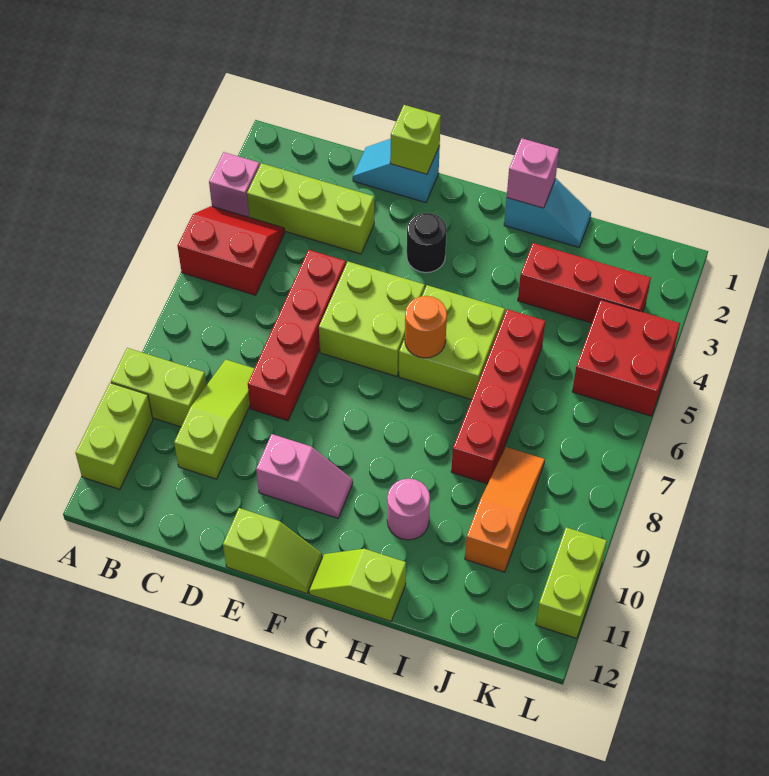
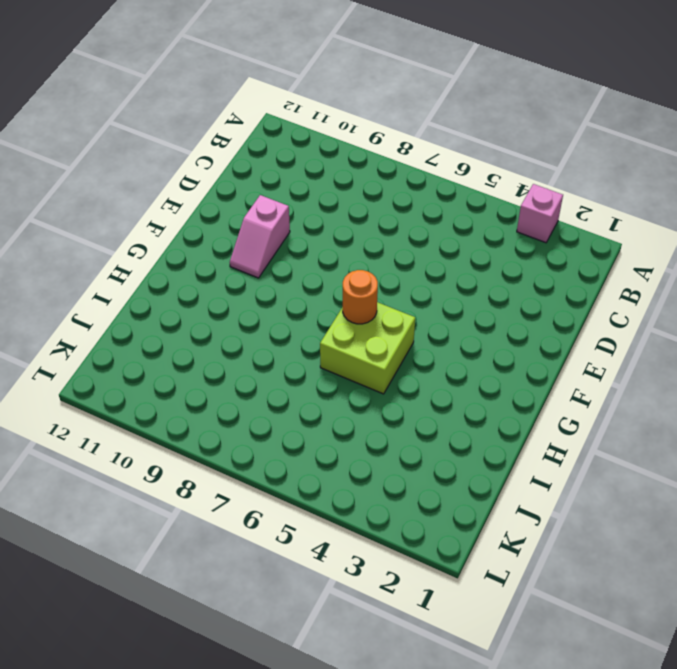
none -> red 2x2 slope [178,206,285,295]
none -> lime 1x2 brick [111,348,207,427]
none -> lime 1x2 brick [75,383,153,489]

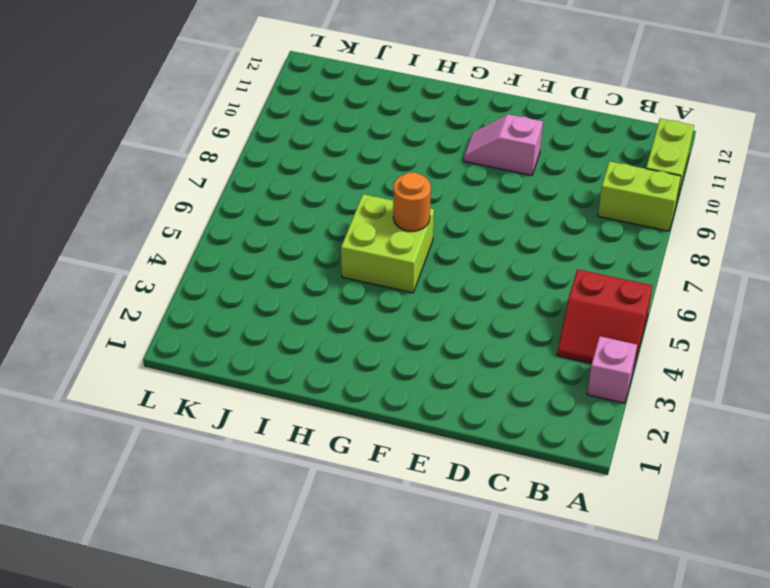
none -> lime 1x3 brick [247,163,374,254]
none -> lime 1x3 slope [174,360,254,479]
none -> cyan 1x2 slope [353,139,440,203]

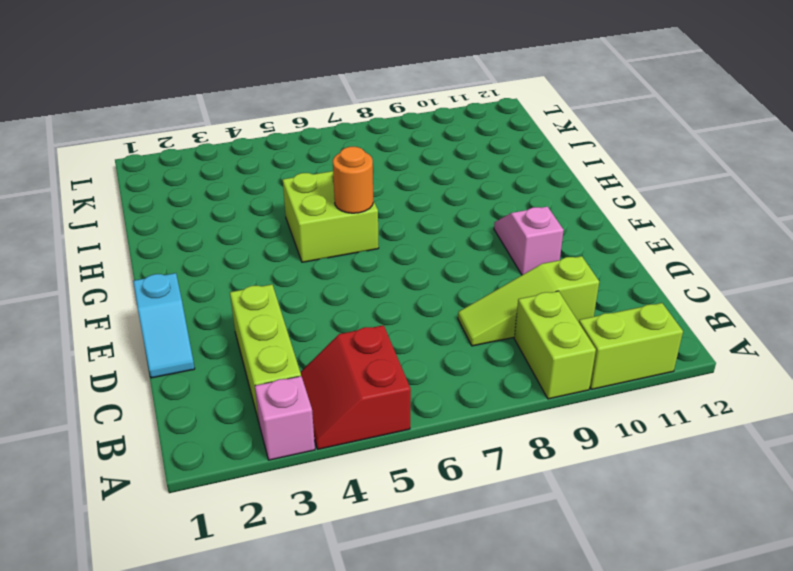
none -> red 1x4 brick [248,250,346,421]
none -> lime 2x2 brick [319,261,425,377]
none -> lime 1x2 slope [223,508,322,594]

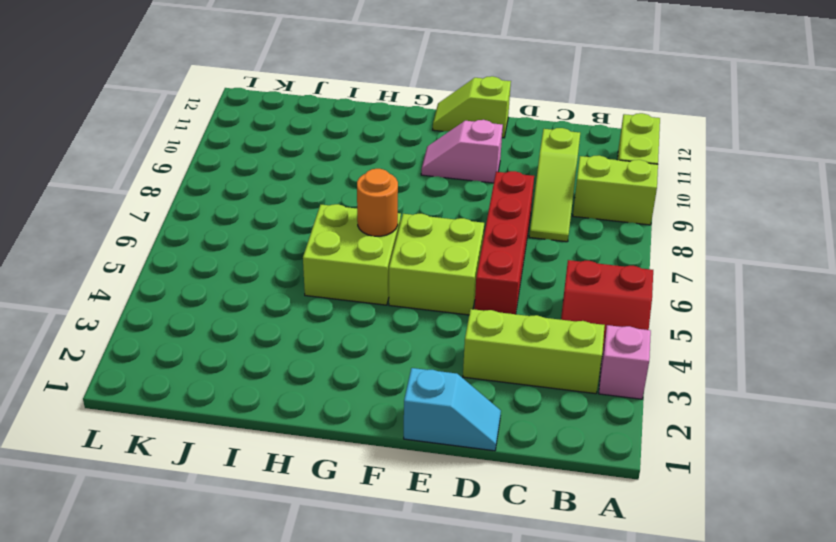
none -> black 1x1 round brick [407,213,447,273]
none -> lime 1x2 slope [309,549,406,621]
none -> cyan 1x2 slope [504,179,591,247]

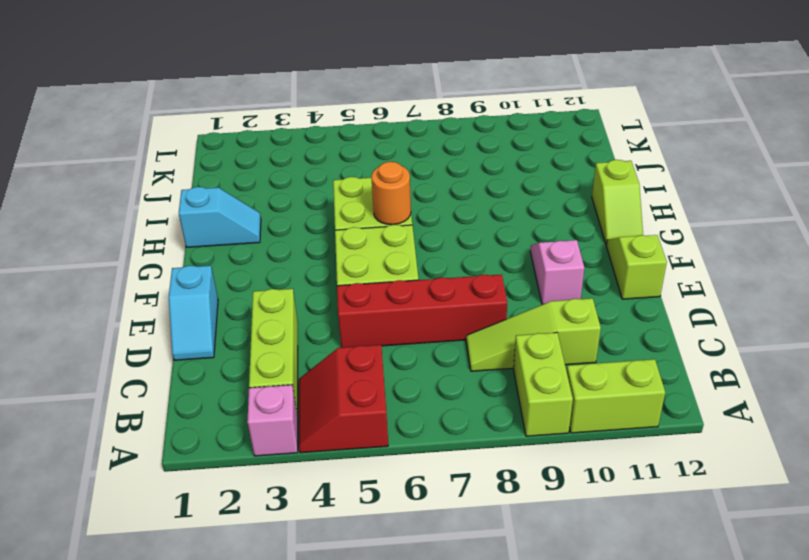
cyan 1x2 slope [179,187,261,247] -> cyan 1x2 slope turned to [504,179,591,247]
none -> black 1x1 round brick [407,213,447,273]
none -> pink 1x1 round brick [387,479,430,540]
none -> red 1x3 brick [518,243,651,323]

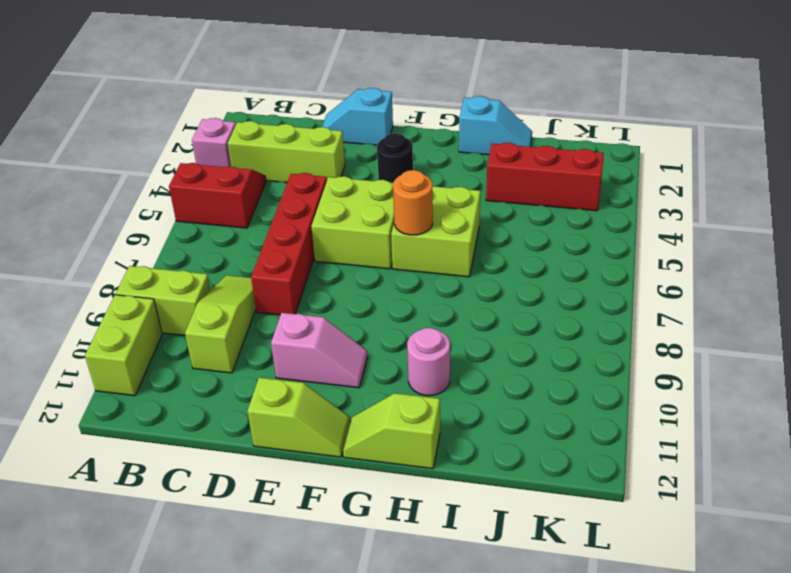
none -> red 1x4 brick [451,309,545,484]
none -> orange 1x3 slope [465,447,545,572]
none -> red 2x2 brick [572,300,680,416]

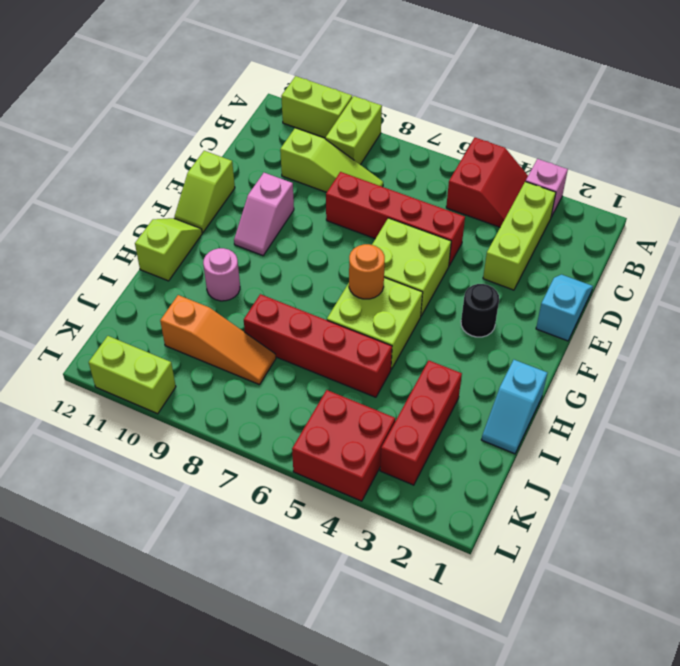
none -> lime 1x1 brick [390,105,441,174]
none -> pink 1x1 brick [507,138,559,208]

